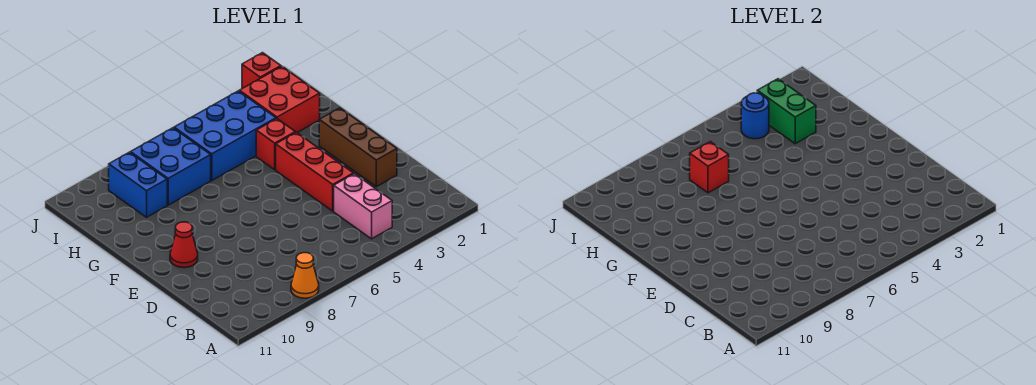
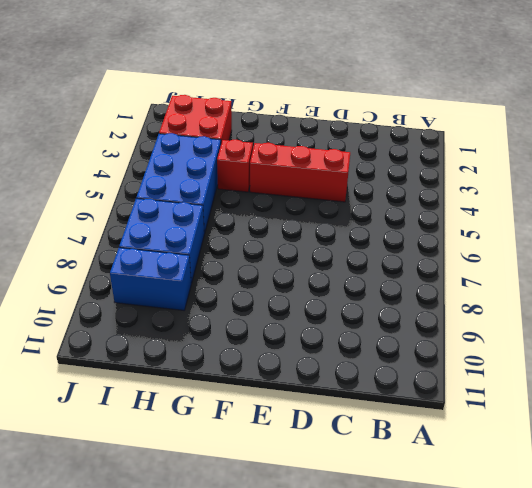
none -> orange 1x1 cone [291,253,319,298]
none -> pink 1x2 brick [334,174,392,239]
none -> brown 1x3 brick [319,108,397,187]

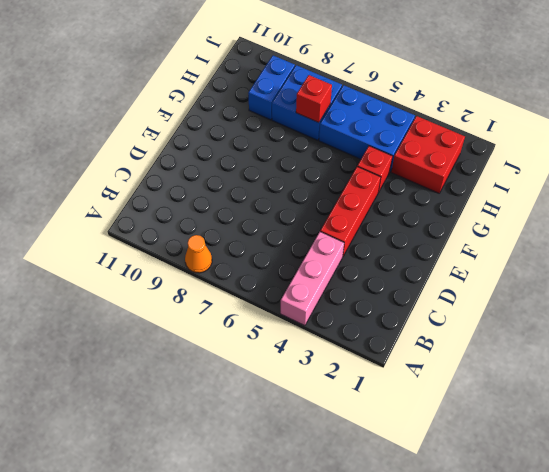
pink 1x3 brick [280,232,344,326] -> pink 1x2 brick [334,174,392,239]
none -> brown 1x3 brick [319,108,397,187]
none -> red 1x1 cone [170,222,198,268]
none -> red 1x1 brick [242,53,281,88]

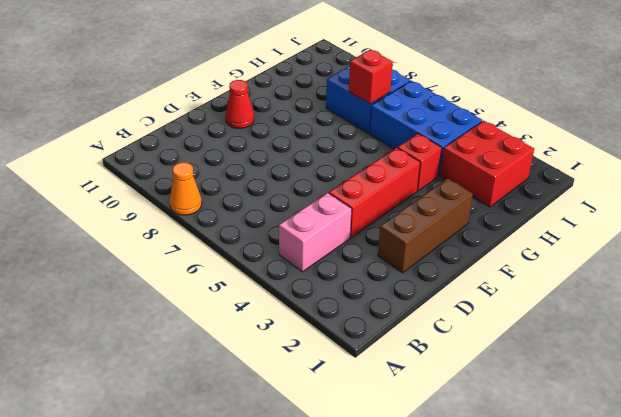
none -> blue 1x2 brick [109,152,167,217]
none -> red 1x1 brick [242,53,281,88]
none -> green 1x2 brick [757,79,816,144]

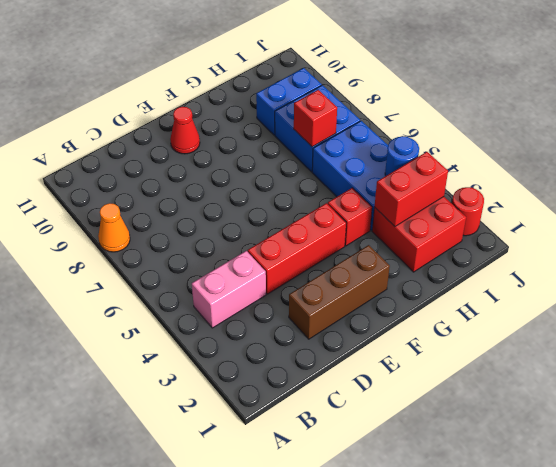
red 1x2 brick [375,152,448,226] -> green 1x2 brick [757,79,816,144]
red 1x1 round brick [452,187,484,236] -> red 1x1 brick [242,53,281,88]

